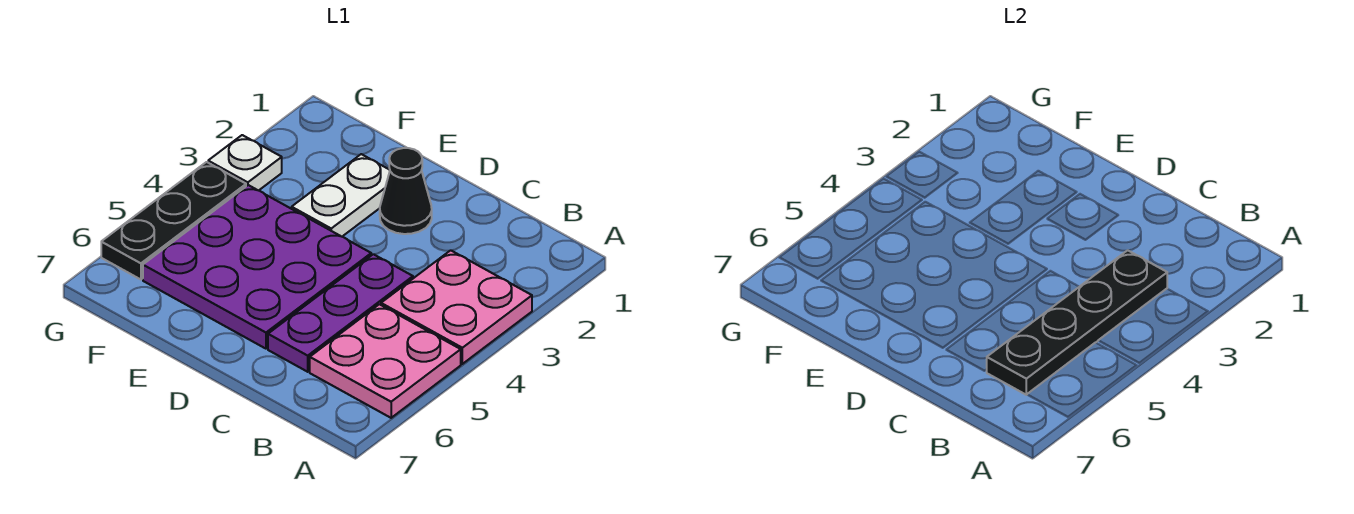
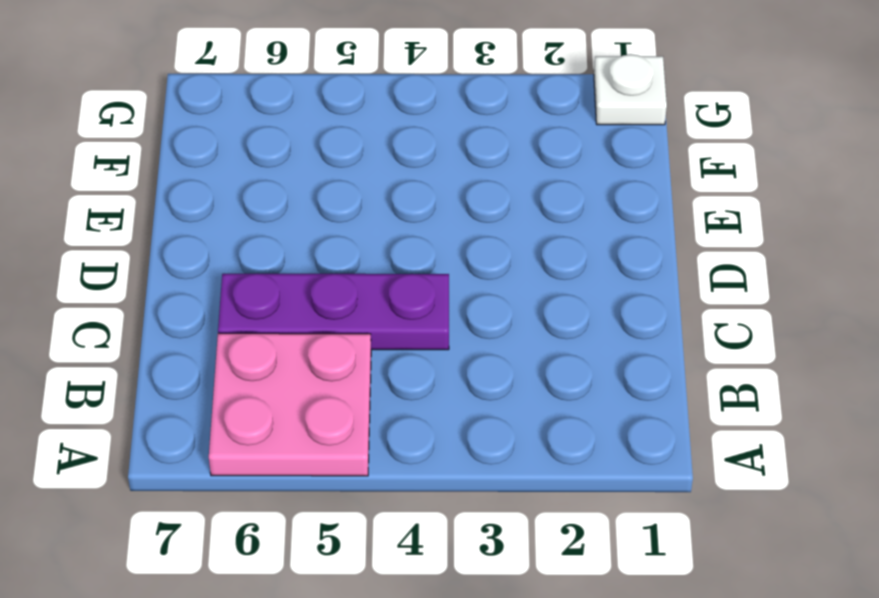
white 1x1 plate [594,54,667,125] -> white 1x1 plate moved to [208,135,282,191]
none -> pink 2x2 plate [381,250,532,364]
none -> black 1x1 cone [380,148,432,234]

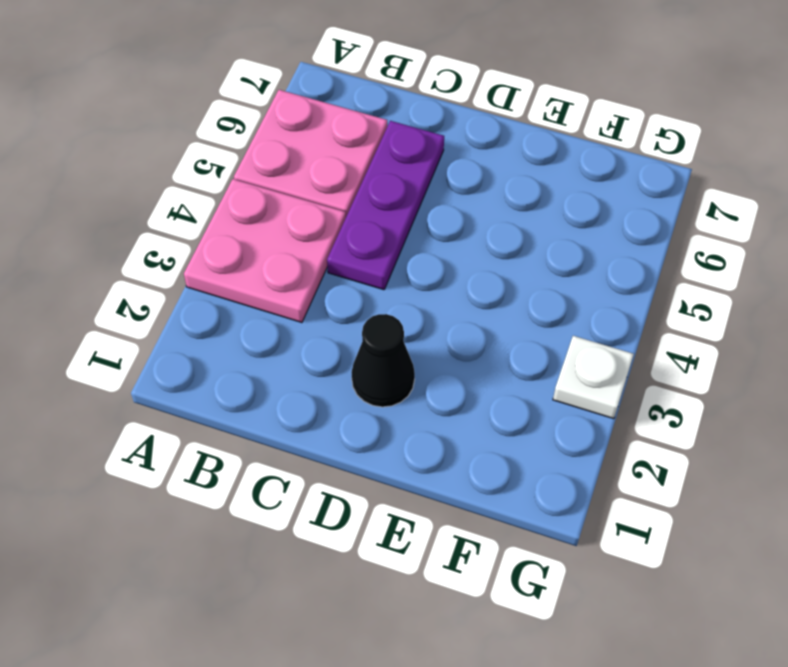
none -> purple 3x3 plate [143,185,371,349]
none -> white 1x2 plate [292,154,390,237]

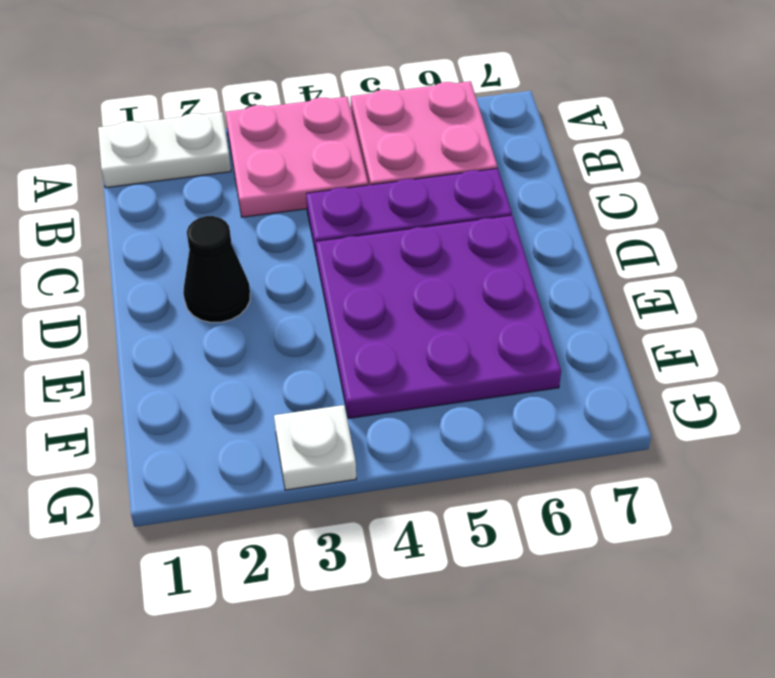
white 1x2 plate [98,112,231,188] -> white 1x2 plate moved to [292,154,390,237]
none -> black 1x3 plate [101,162,246,279]
none -> black 1x4 plate [986,250,1167,395]

